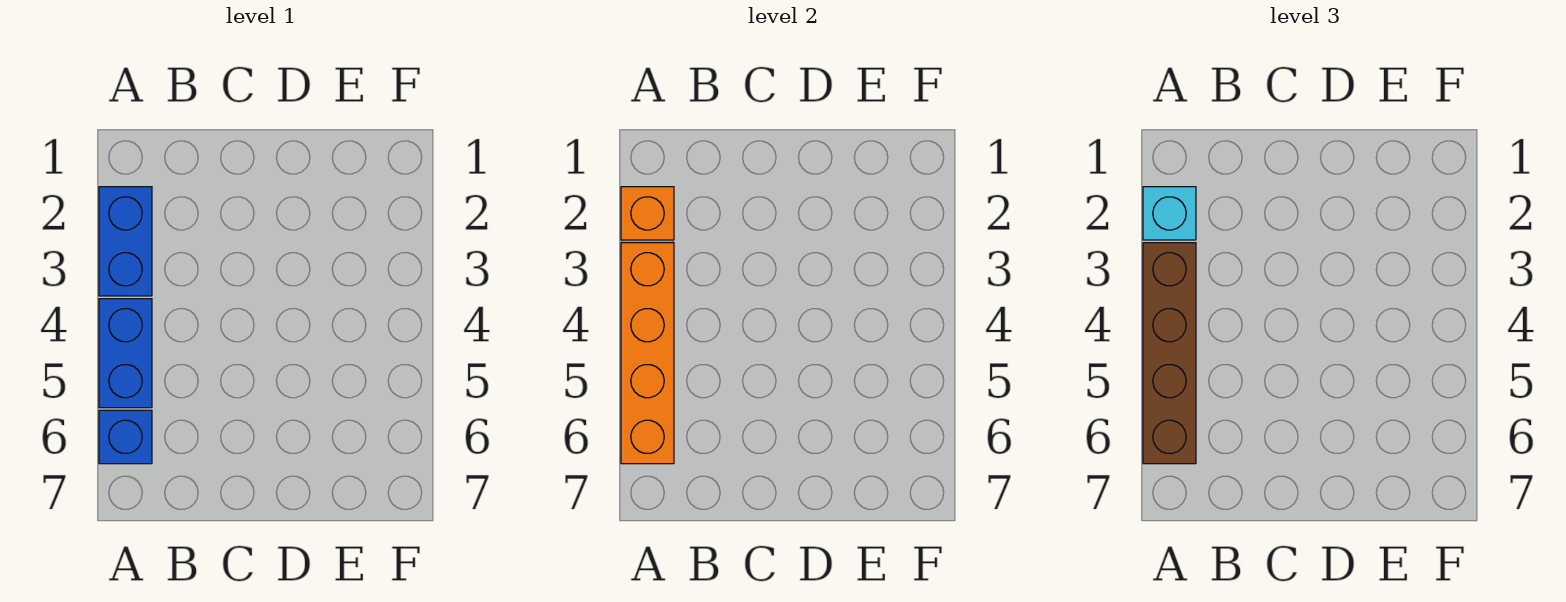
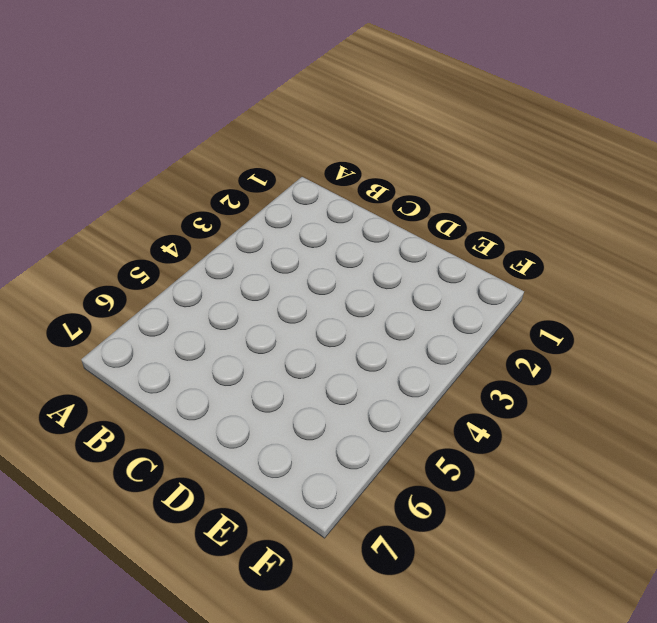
none -> blue 1x2 brick [99,187,152,296]
none -> blue 1x2 brick [99,299,152,408]

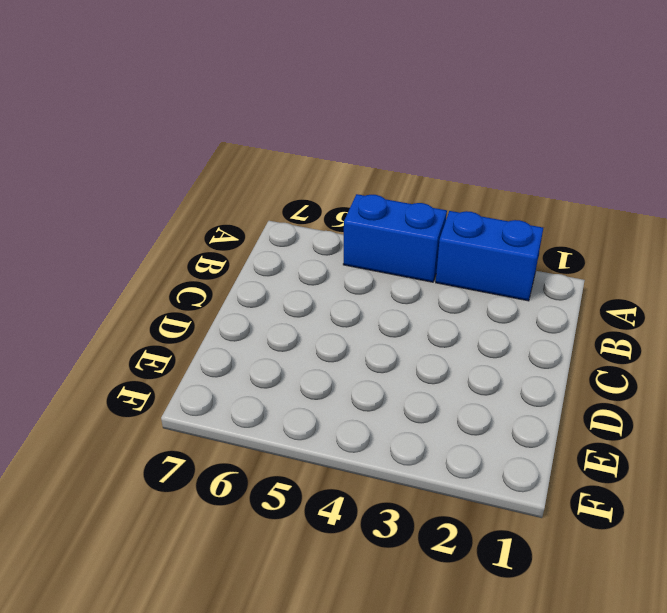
none -> blue 1x1 brick [99,410,152,464]
none -> orange 1x1 brick [621,187,674,240]

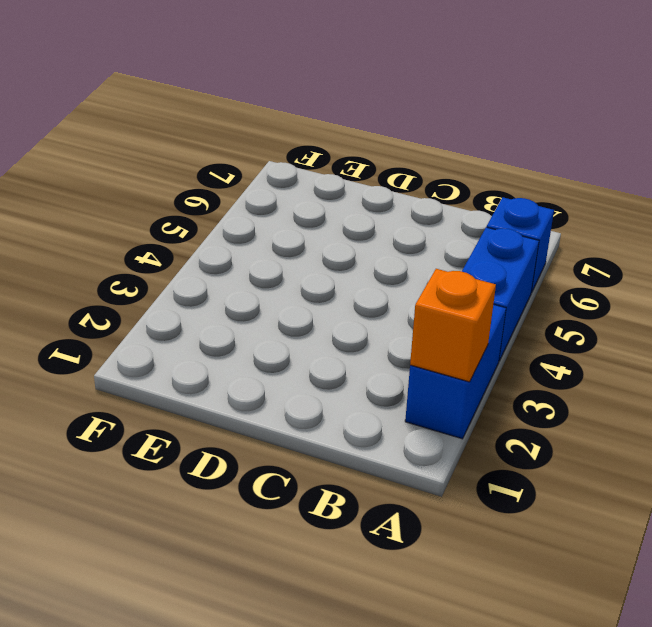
none -> orange 1x4 brick [621,243,674,464]
none -> cyan 1x1 brick [1143,187,1196,240]

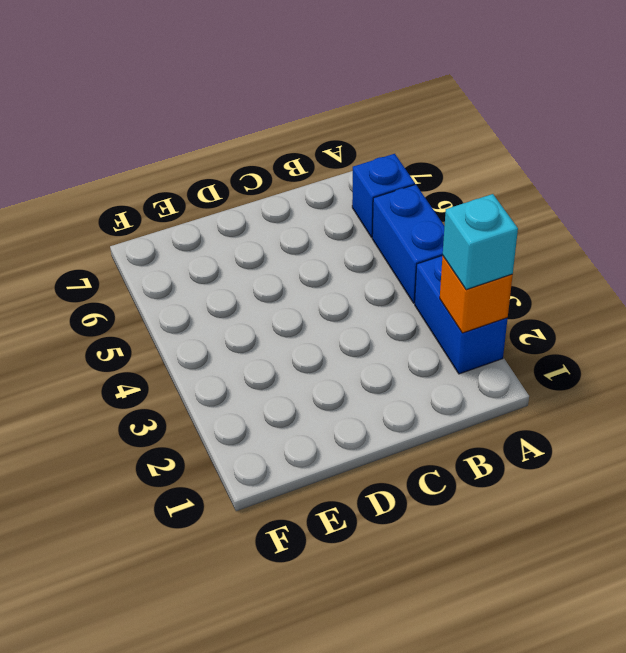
none -> orange 1x4 brick [621,243,674,464]
none -> brown 1x4 brick [1143,243,1196,464]

